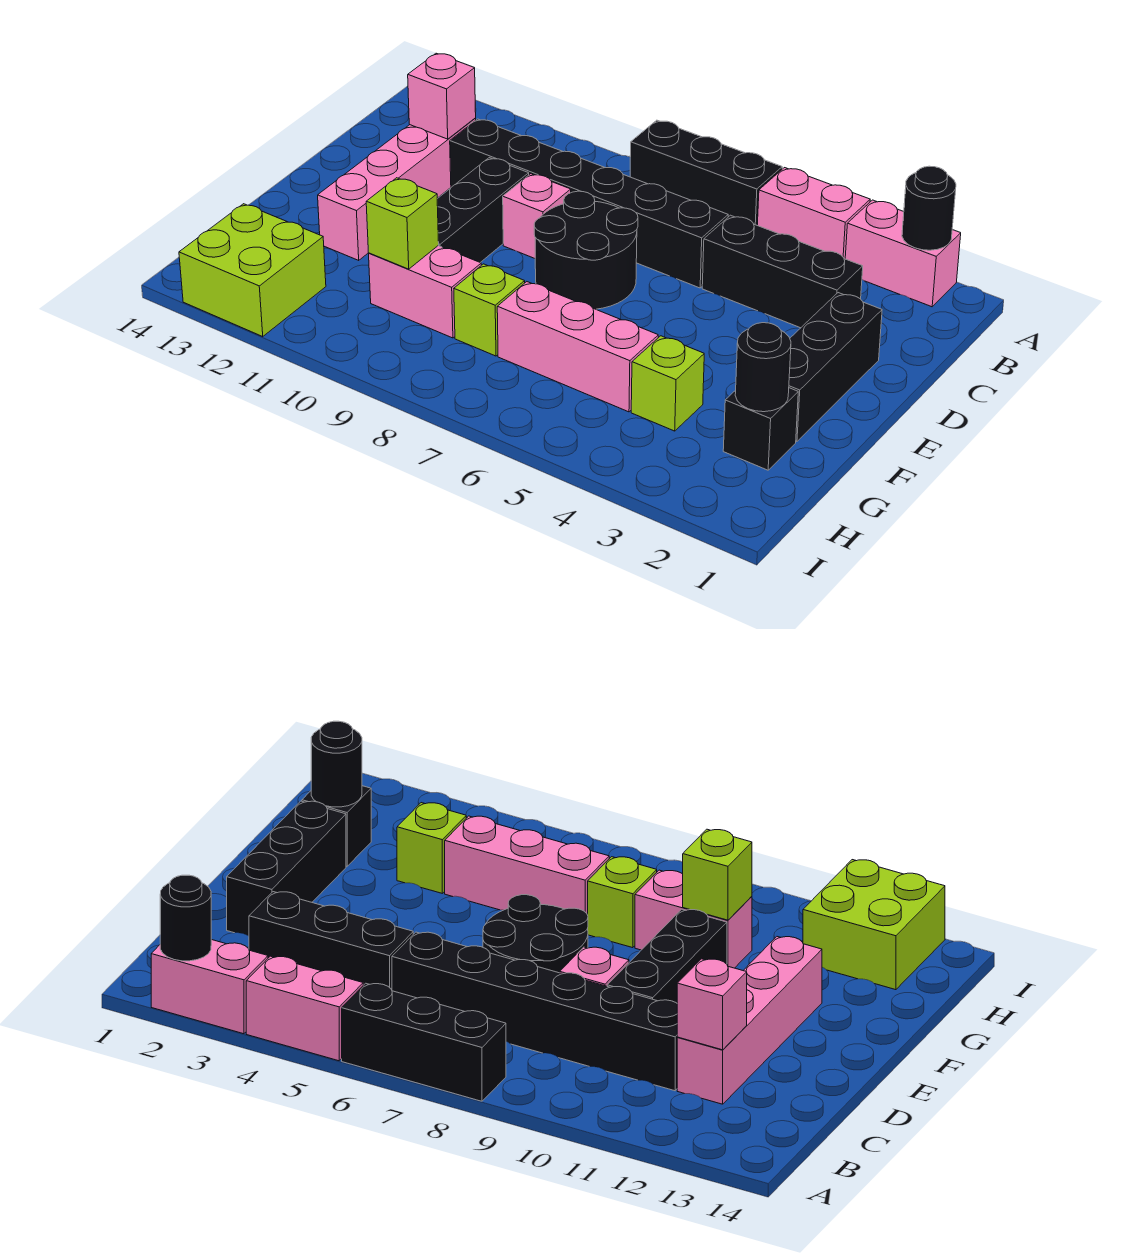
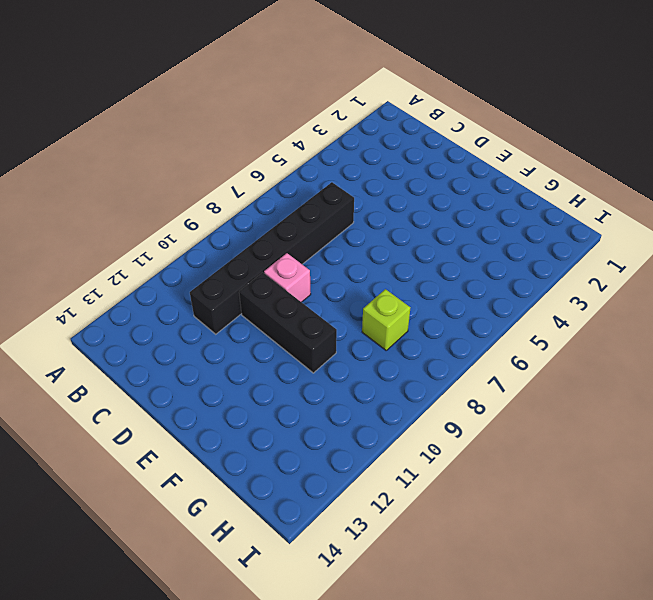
none -> pink 1x2 brick [845,200,961,307]
none -> pink 1x2 brick [757,168,870,259]
none -> black 1x3 brick [630,120,782,225]

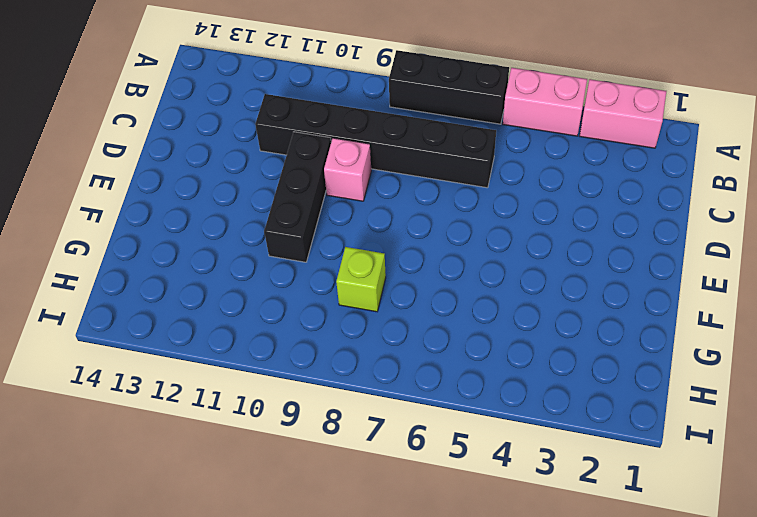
none -> black 1x3 brick [702,215,863,328]
none -> pink 1x4 brick [318,118,476,260]
none -> black 1x3 brick [789,293,882,441]

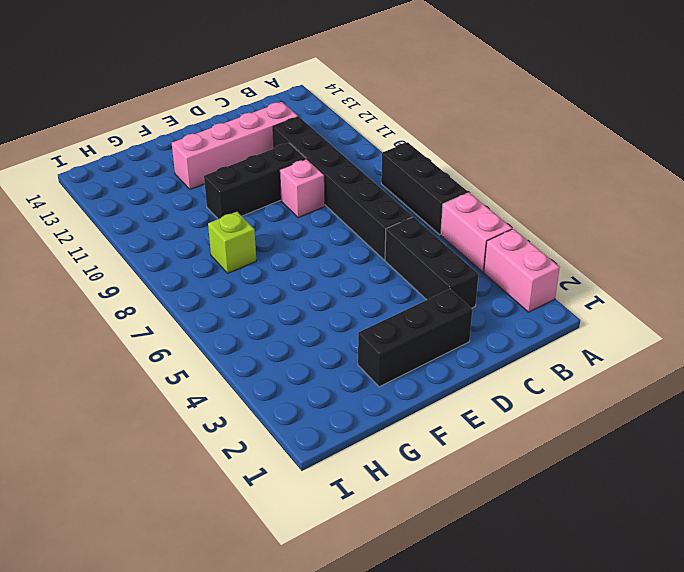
none -> black 2x2 round brick [534,191,638,309]
none -> black 1x1 brick [723,388,798,470]
none -> lime 1x1 brick [631,336,704,431]

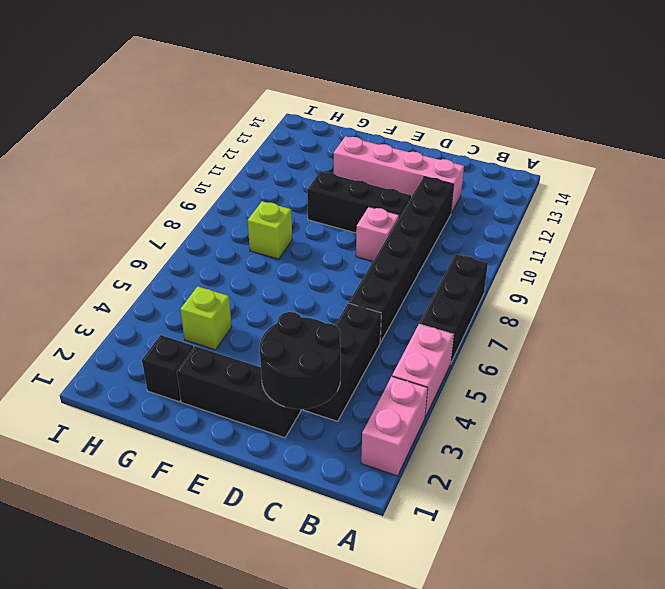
black 2x2 round brick [260,312,341,409] -> black 2x2 round brick moved to [534,191,638,309]
none -> pink 1x3 brick [497,282,658,412]
none -> pink 1x2 brick [369,246,481,338]
none -> lime 2x2 brick [179,204,326,336]

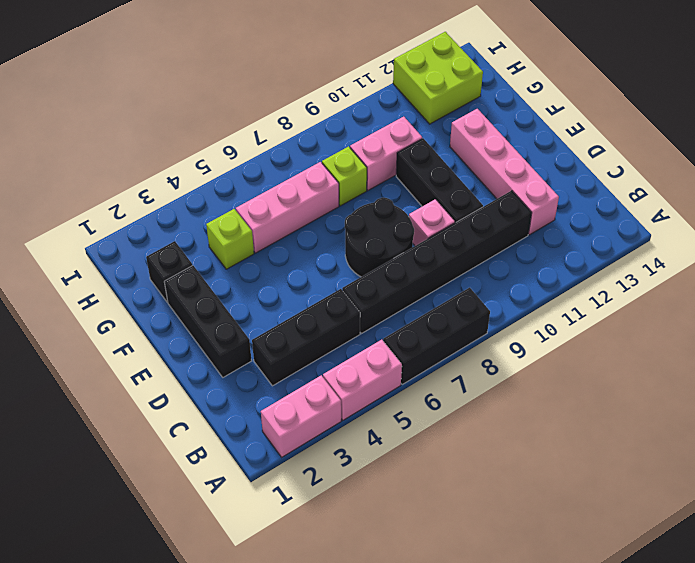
none -> black 1x1 round brick [902,166,956,250]
none -> pink 1x1 brick [408,53,476,139]
none -> black 1x1 round brick [735,323,791,412]

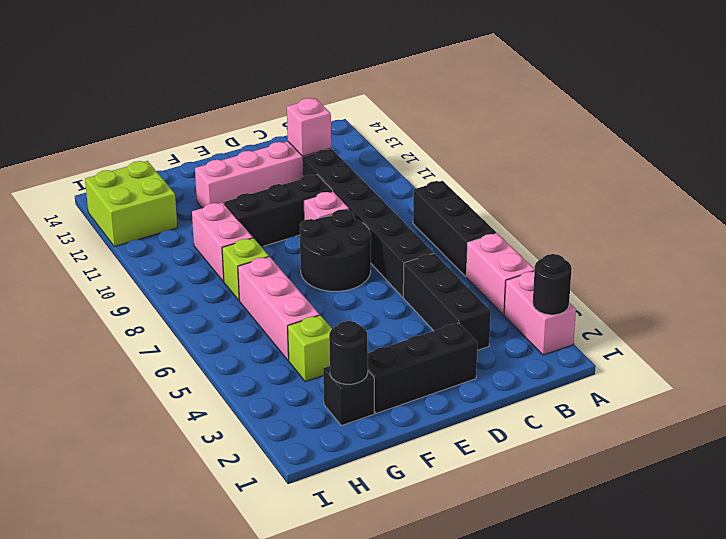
none -> lime 1x1 brick [366,178,439,269]

